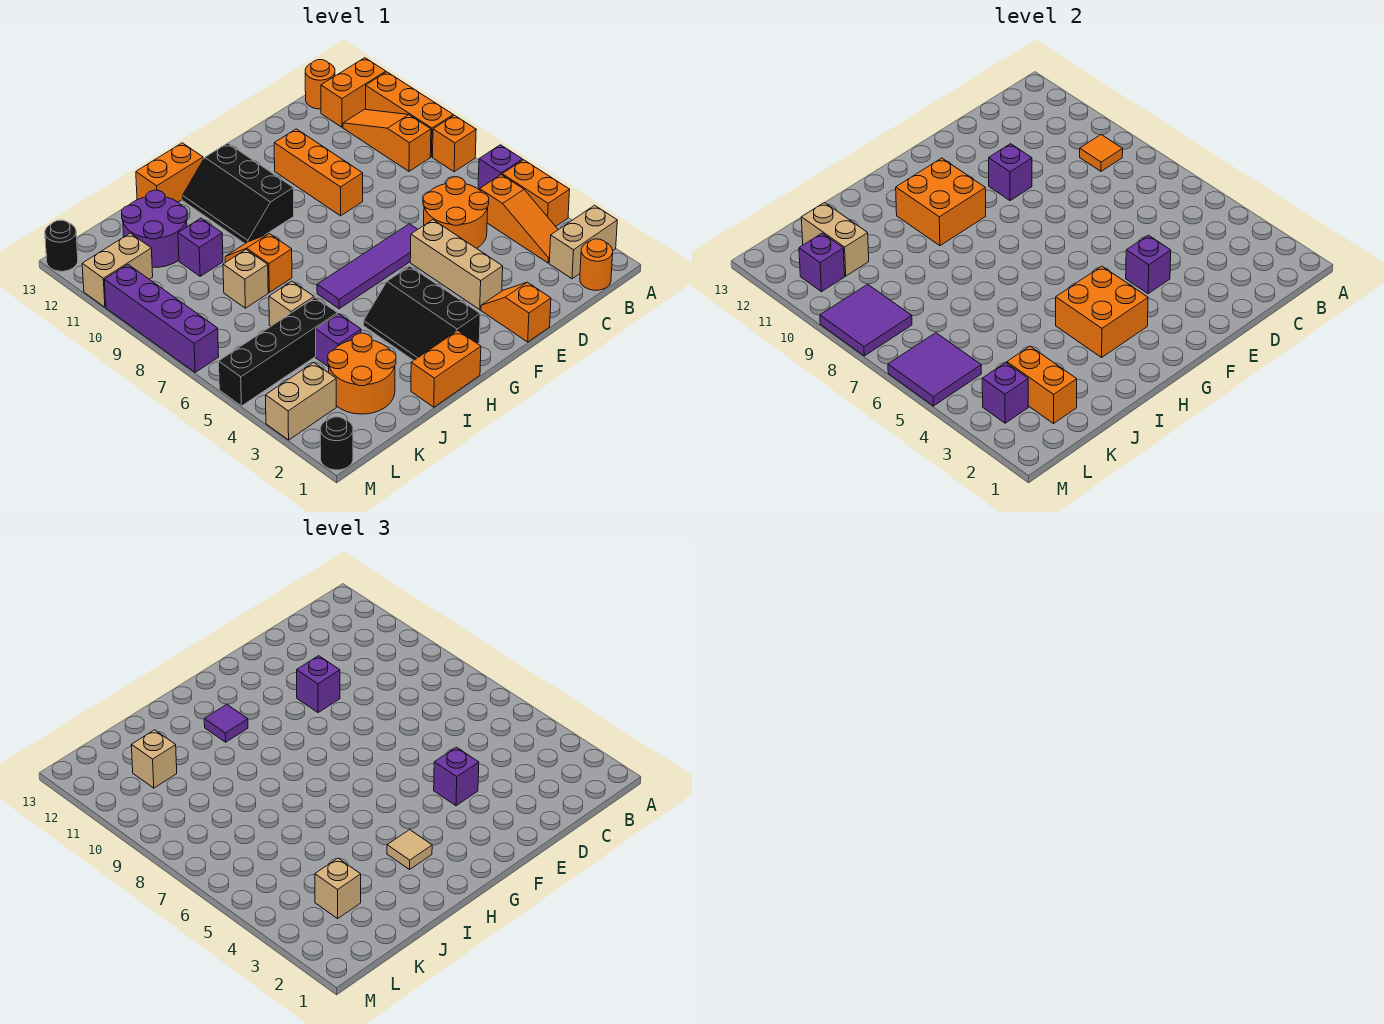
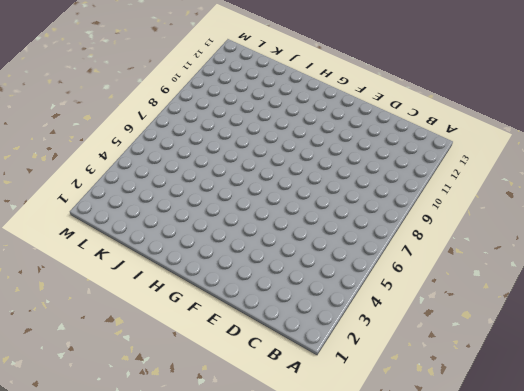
none -> tan 1x2 brick [549,205,617,279]
none -> orange 1x2 brick [502,160,570,226]
none -> purple 1x1 brick [478,145,522,188]
none -> orange 1x1 brick [433,115,476,172]

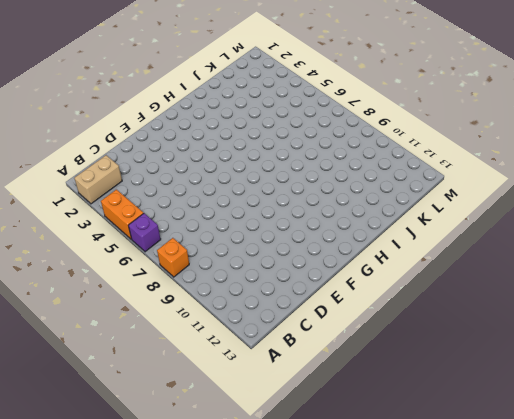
none -> orange 1x3 brick [366,72,453,157]
none -> orange 1x2 brick [321,58,386,127]
none -> orange 1x1 round brick [580,239,613,290]
none -> orange 1x3 slope [480,175,558,263]

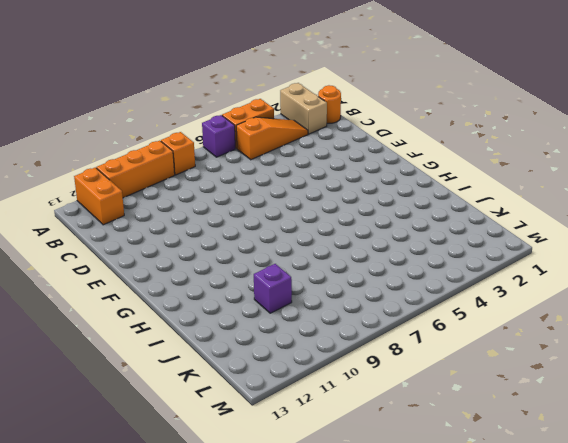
none -> orange 1x3 slope [343,109,431,171]
none -> orange 1x1 round brick [305,60,335,109]
none -> orange 2x2 round brick [423,177,489,248]
none -> orange 1x2 slope [481,282,551,342]

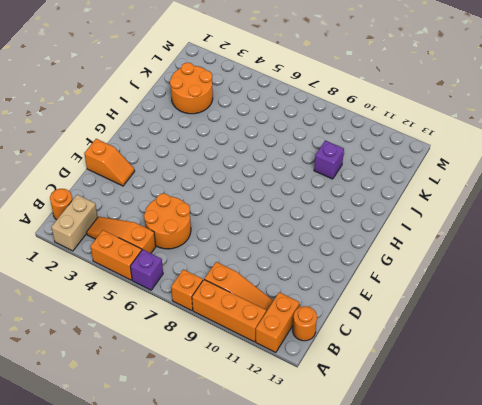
none -> tan 1x3 brick [410,220,503,310]
none -> purple 1x4 tile [317,224,418,309]
none -> orange 1x3 brick [274,129,363,216]
none -> black 2x3 slope [364,266,480,361]

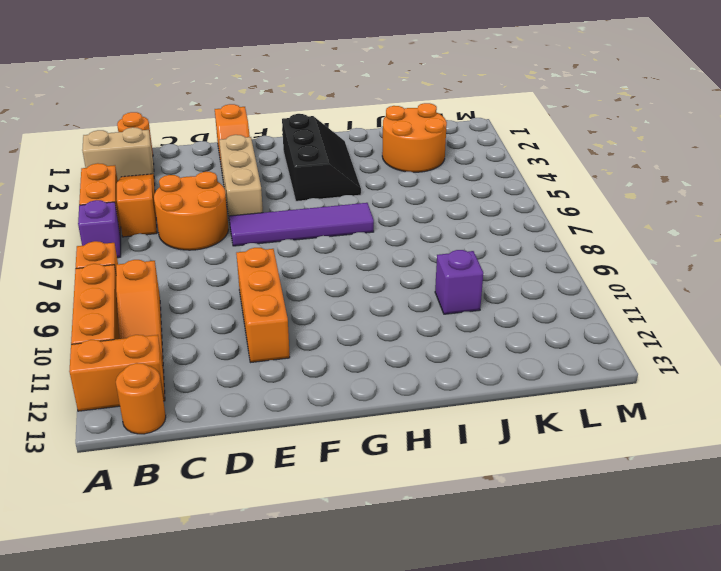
none -> black 2x3 slope [183,143,294,244]
none -> orange 1x2 brick [411,331,481,407]
none -> orange 1x2 brick [136,143,203,202]
none -> orange 1x2 slope [225,234,292,292]

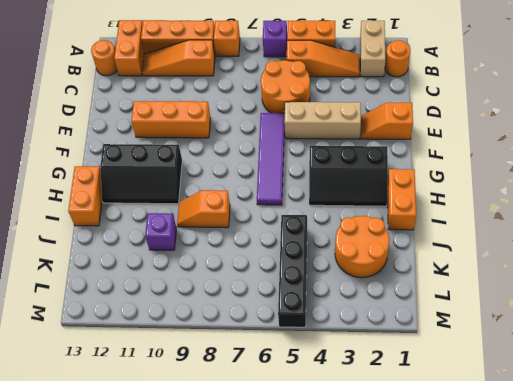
none -> purple 1x1 brick [316,314,361,367]
none -> tan 1x1 brick [269,281,314,326]
none -> tan 1x1 brick [223,250,268,308]
none -> purple 2x2 round brick [122,190,187,267]

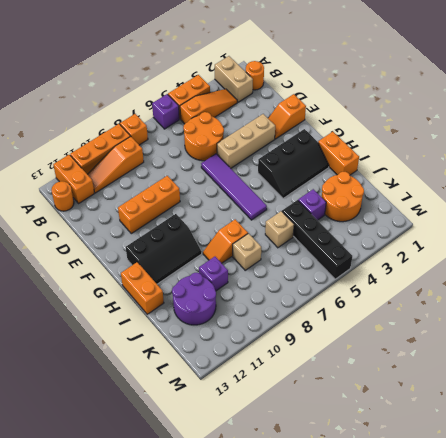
none -> tan 1x2 brick [266,363,336,440]
none -> tan 1x2 brick [82,233,153,307]
none -> black 1x1 round brick [320,417,353,470]
none -> purple 1x4 brick [104,265,219,373]

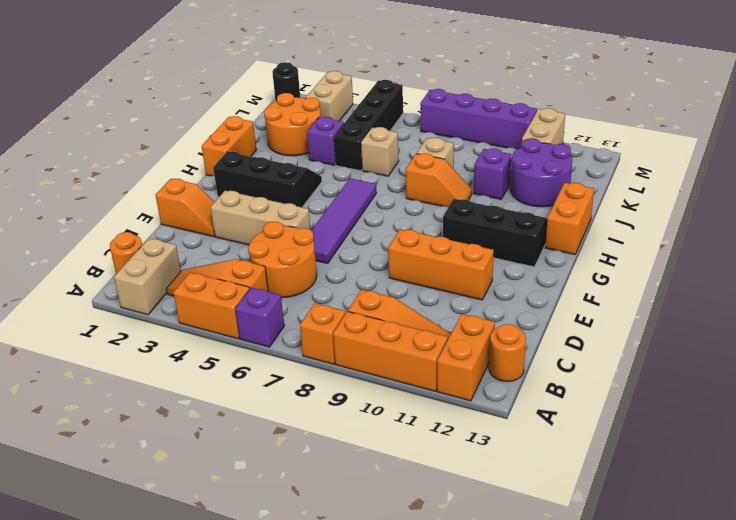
none -> black 1x1 round brick [45,220,78,271]
none -> orange 1x1 tile [1080,135,1123,171]
none -> purple 1x1 brick [1126,235,1171,294]
none -> purple 1x1 brick [989,144,1032,201]

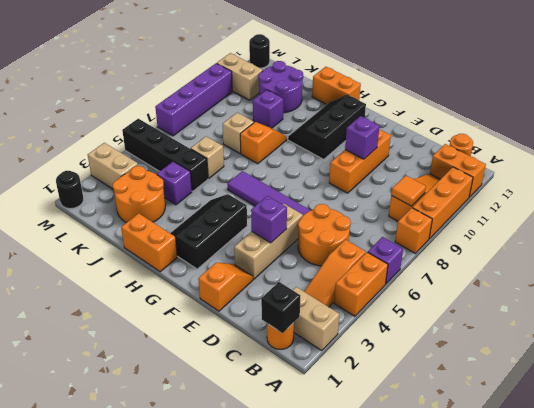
black 1x1 brick [261,282,300,333] -> none
none -> orange 2x2 brick [1056,266,1148,357]
none -> orange 2x2 brick [896,158,986,246]
none -> orange 1x2 brick [1007,346,1077,424]
none -> tan 1x2 brick [801,202,869,276]

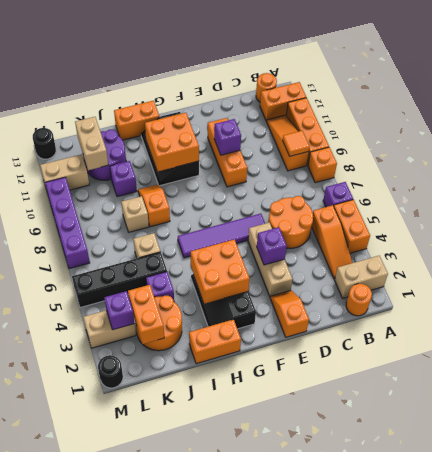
none -> purple 2x2 tile [888,333,981,406]
none -> purple 2x2 tile [820,284,912,356]
none -> purple 1x1 brick [799,233,845,292]
none -> purple 1x1 brick [434,747,479,806]

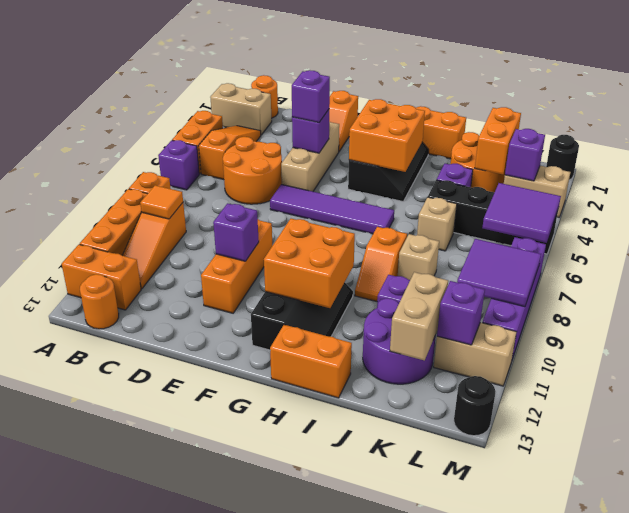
none -> purple 1x1 brick [297,656,340,713]
none -> tan 1x1 tile [387,830,432,869]
none -> purple 1x1 tile [204,704,248,742]
none -> tan 1x1 brick [315,858,361,919]

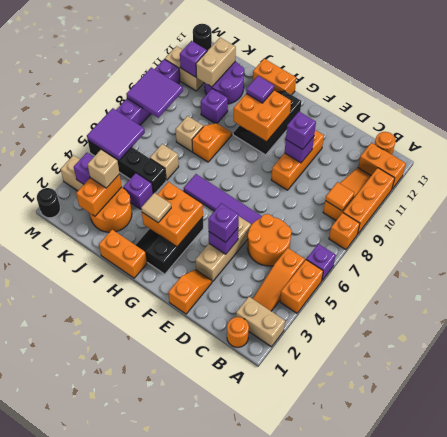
none -> tan 1x1 brick [131,730,177,788]

